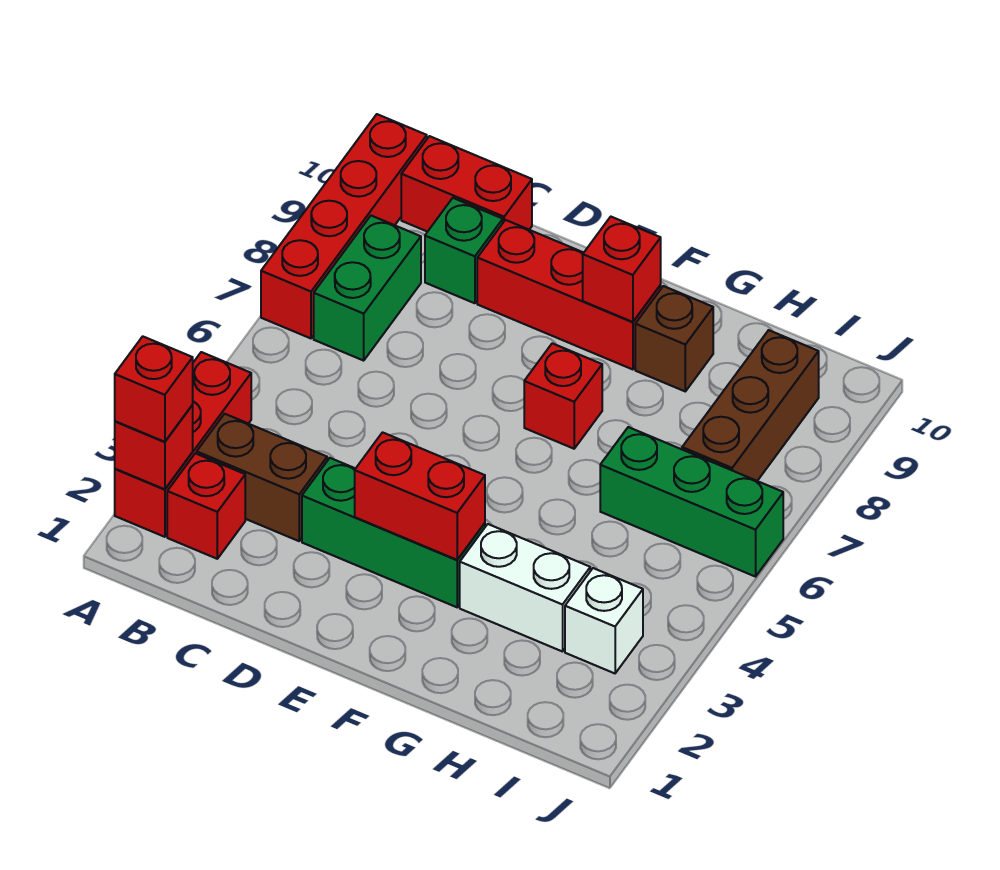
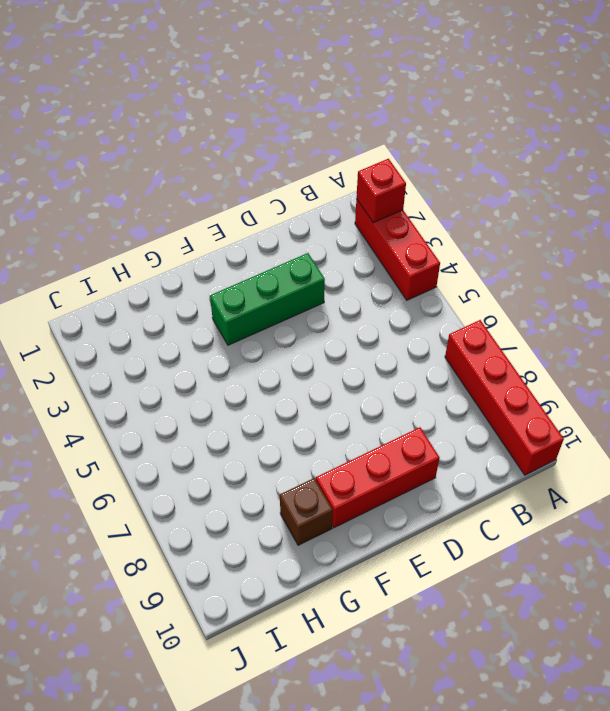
none -> red 1x1 brick [167,453,245,559]
none -> brown 1x2 brick [197,414,327,541]
none -> green 1x2 brick [314,216,421,361]

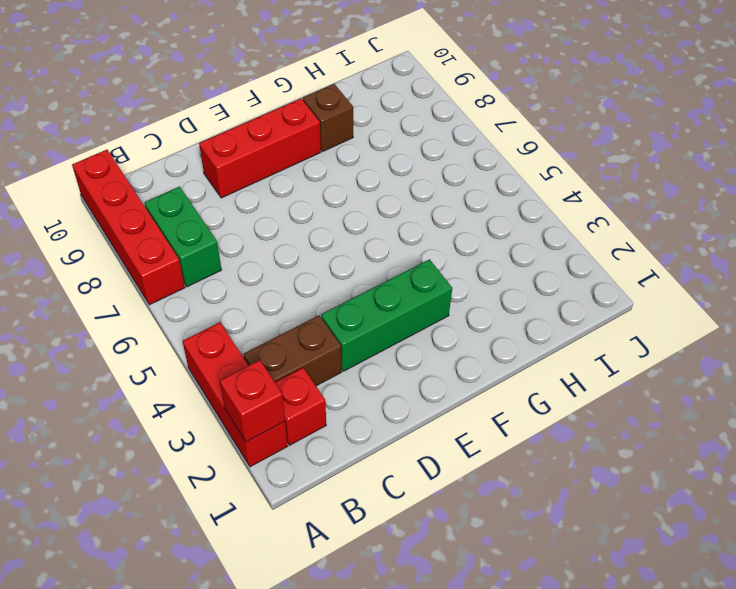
none -> red 1x2 brick [401,136,532,232]
none -> green 1x1 brick [425,198,503,303]
none -> red 1x1 brick [524,343,602,449]

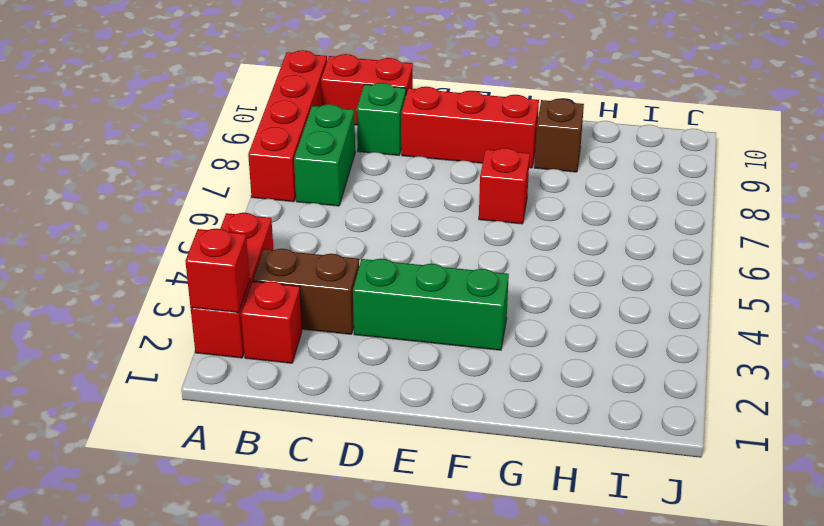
none -> white 1x2 brick [460,524,590,652]
none -> green 1x3 brick [600,427,783,577]
none -> white 1x1 brick [565,568,643,673]

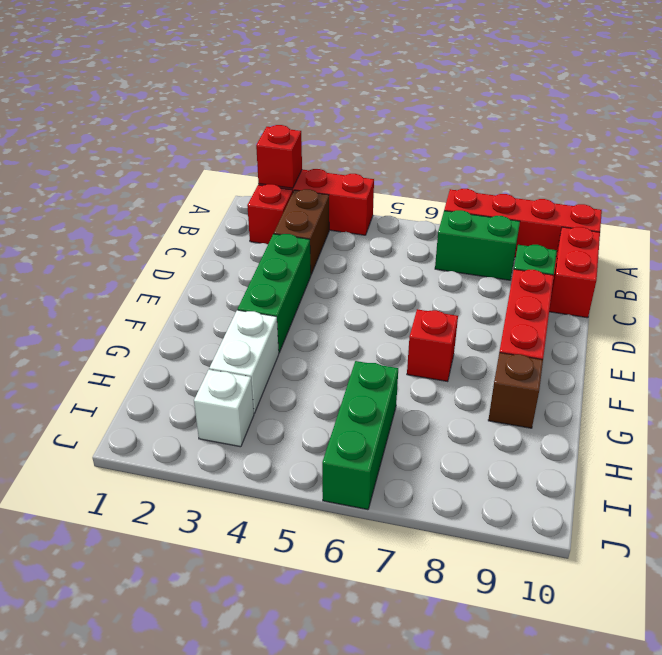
none -> brown 1x3 brick [682,330,819,481]
none -> red 1x2 brick [355,432,485,560]
none -> red 1x1 brick [583,217,661,322]

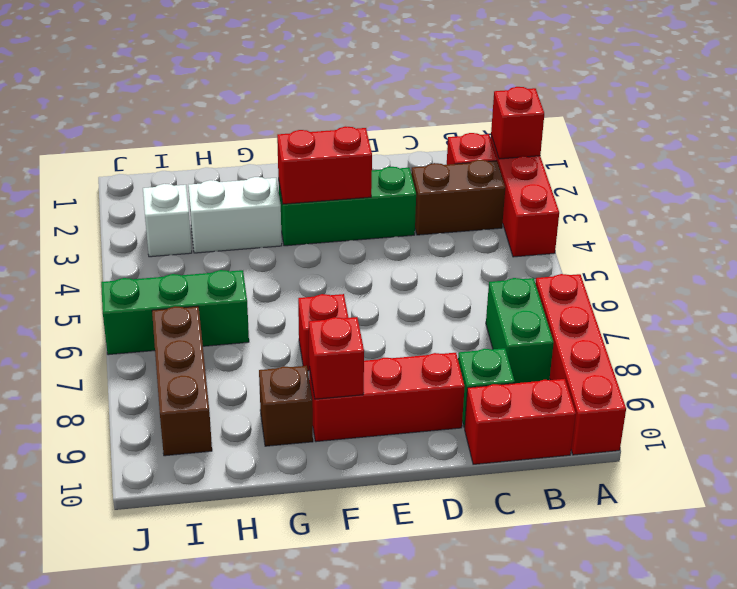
none -> red 1x1 brick [115,336,193,442]

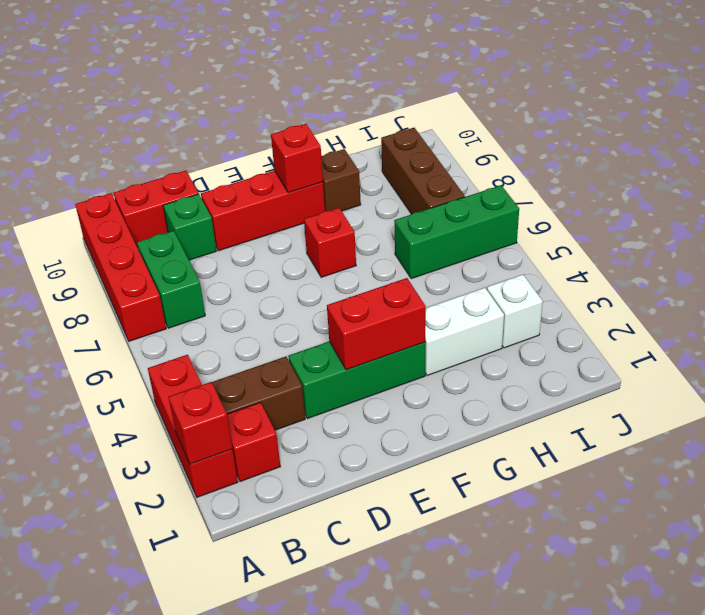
none -> red 1x1 brick [115,336,193,442]

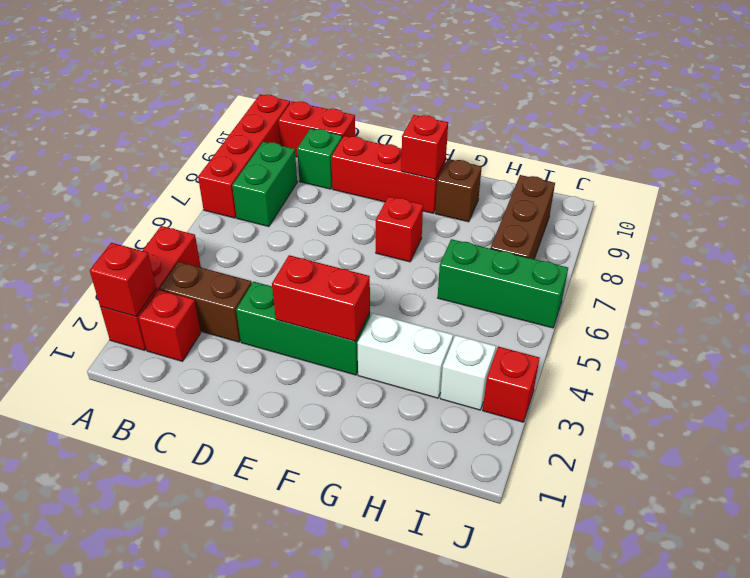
red 1x1 brick [483,347,540,422] -> red 1x1 brick moved to [115,336,193,442]

